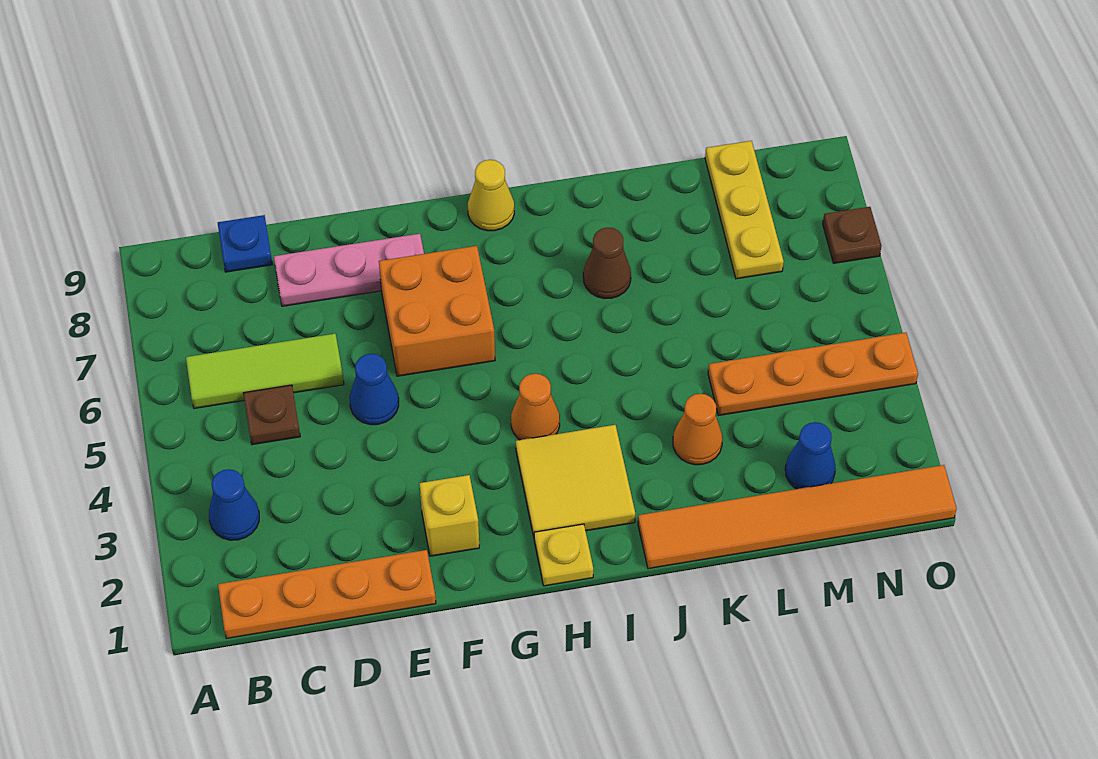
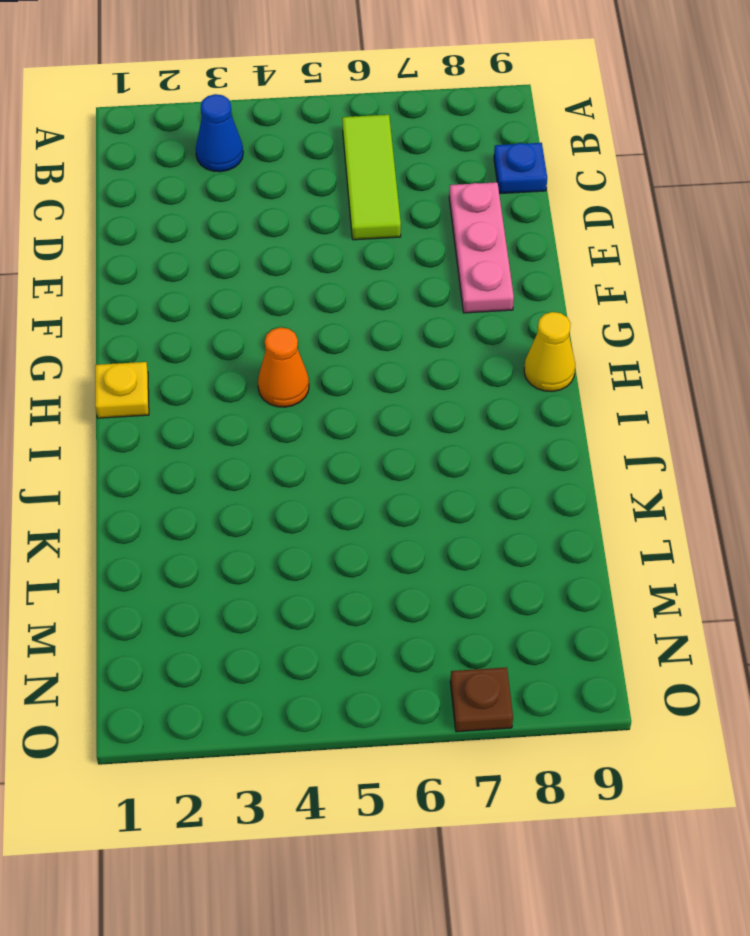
none -> orange 1x4 plate [218,550,436,638]
none -> brown 1x1 plate [243,385,300,445]
none -> blue 1x1 cone [350,354,399,425]

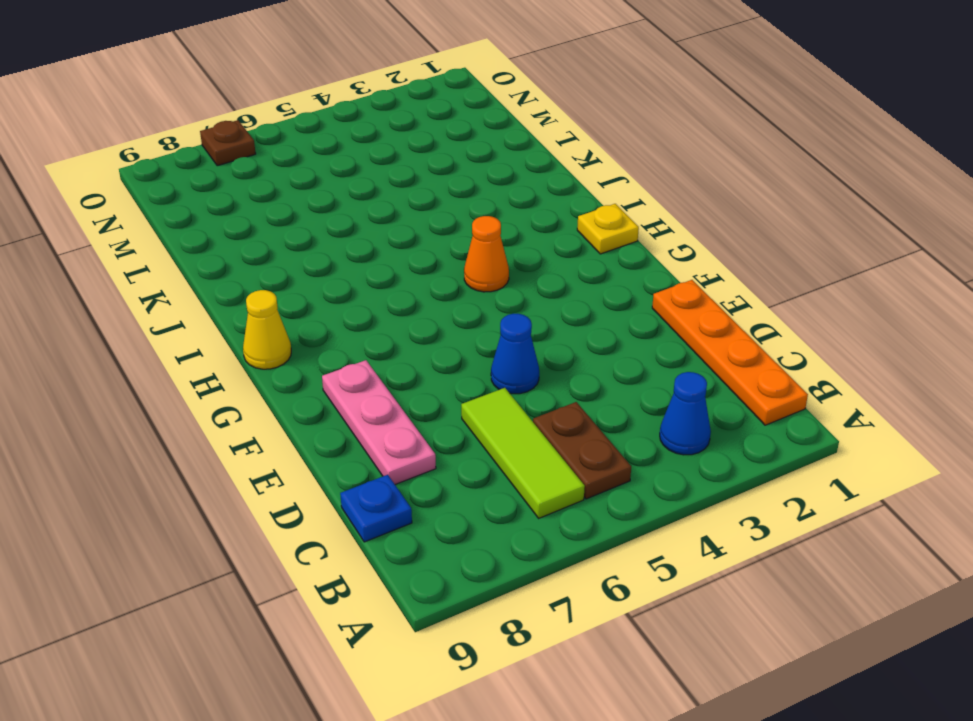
brown 1x2 plate [533,402,631,499] -> brown 1x1 plate [243,385,300,445]
none -> yellow 1x1 brick [419,475,479,556]
none -> orange 2x2 brick [379,246,495,376]
none -> yellow 2x2 tile [516,425,635,537]

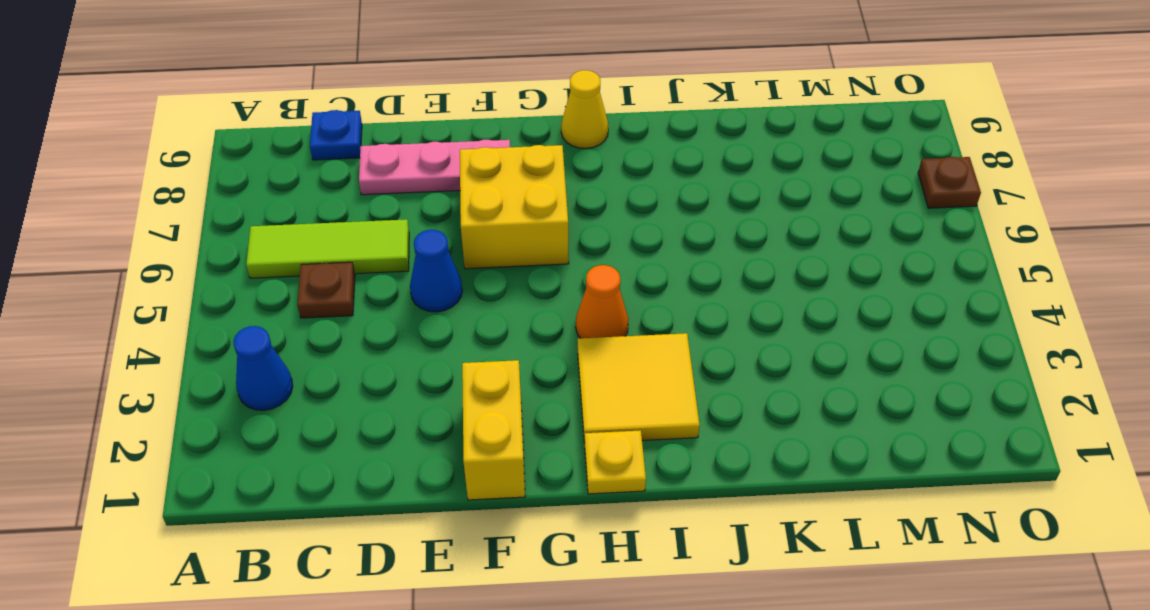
yellow 1x2 brick [462,360,525,500] -> yellow 1x1 brick [419,475,479,556]
yellow 2x2 brick [460,145,569,269] -> orange 2x2 brick [379,246,495,376]
none -> orange 1x4 plate [218,550,436,638]
none -> orange 1x6 tile [638,465,957,569]
none -> brown 1x1 cone [583,228,631,299]

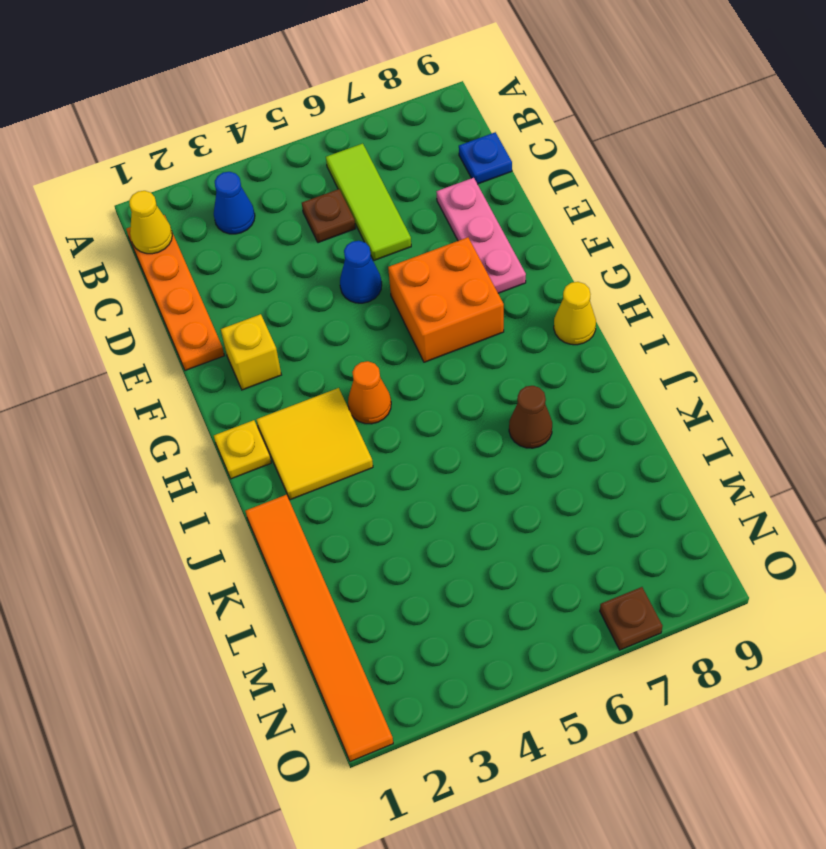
yellow 1x1 cone [129,191,172,254] -> none
none -> orange 1x1 cone [673,394,722,465]
none -> orange 1x4 plate [708,333,918,416]
none -> blue 1x1 cone [785,422,836,489]

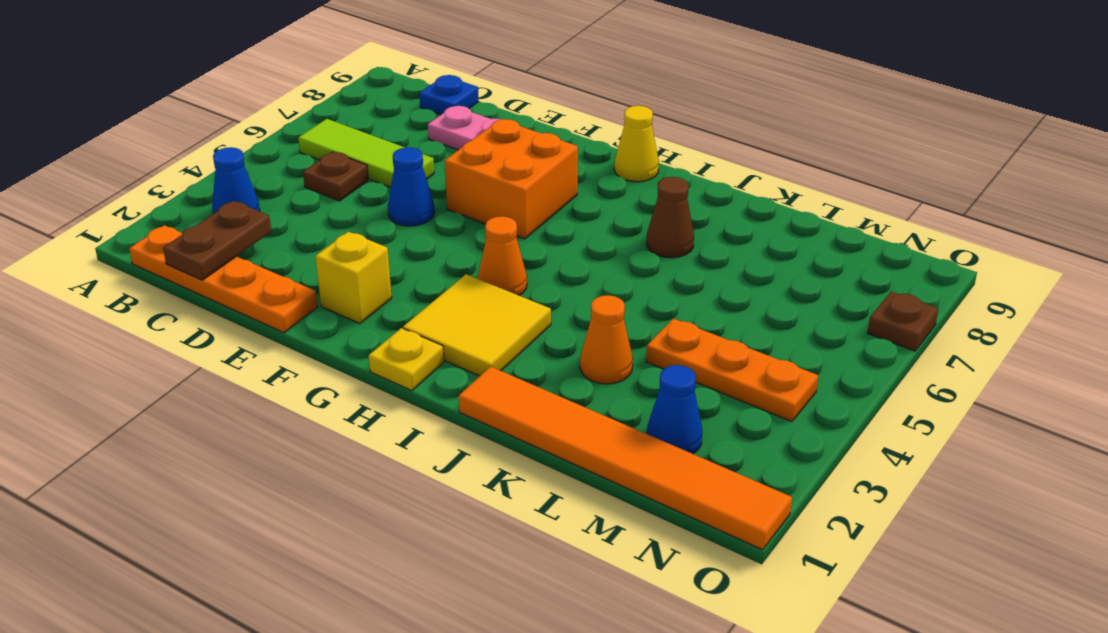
brown 1x2 plate [163,201,271,280] -> none
orange 1x3 plate [646,318,818,422] -> orange 1x4 plate [708,333,918,416]
none -> yellow 1x3 plate [705,141,784,279]

